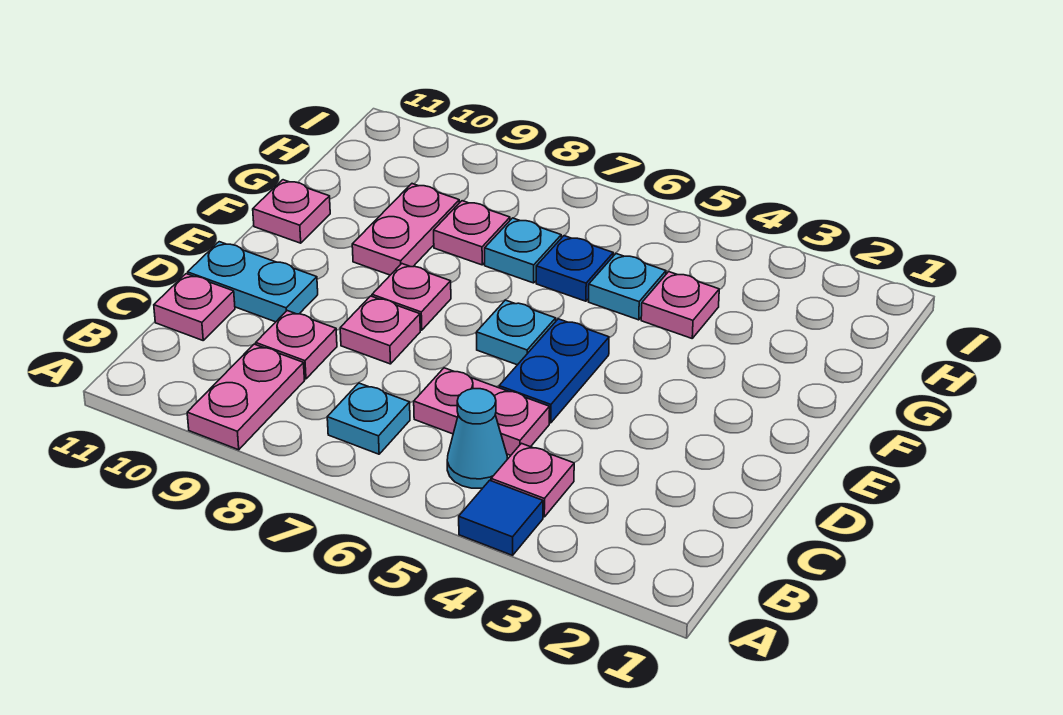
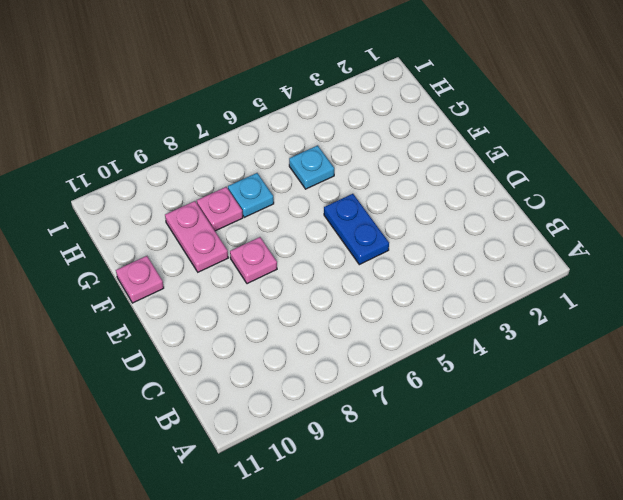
none -> blue 1x1 tile [459,480,543,555]
none -> pink 1x2 plate [187,344,304,450]
none -> pink 1x1 plate [491,443,574,517]

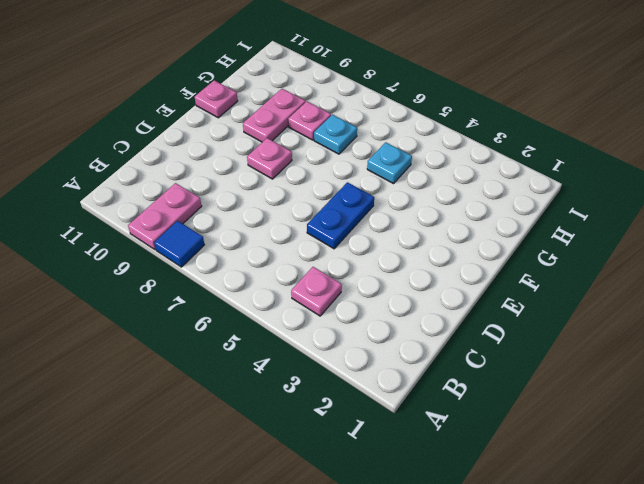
blue 1x1 tile [154,221,205,267] -> blue 1x1 tile moved to [459,480,543,555]
none -> cyan 1x1 cone [447,389,507,488]
none -> cyan 1x1 plate [327,383,410,454]
none -> pink 1x2 plate [414,368,550,455]

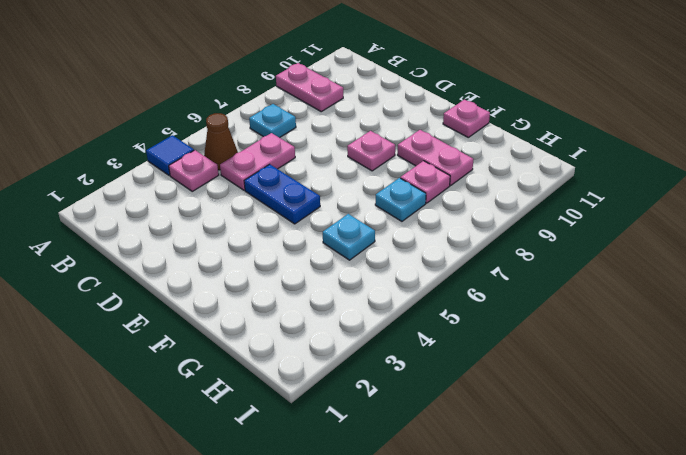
brown 1x1 cone [204,113,238,170] -> cyan 1x1 cone [447,389,507,488]
none -> pink 1x1 plate [256,311,337,379]
none -> pink 1x1 plate [154,274,235,340]
none -> pink 1x1 plate [340,296,420,364]

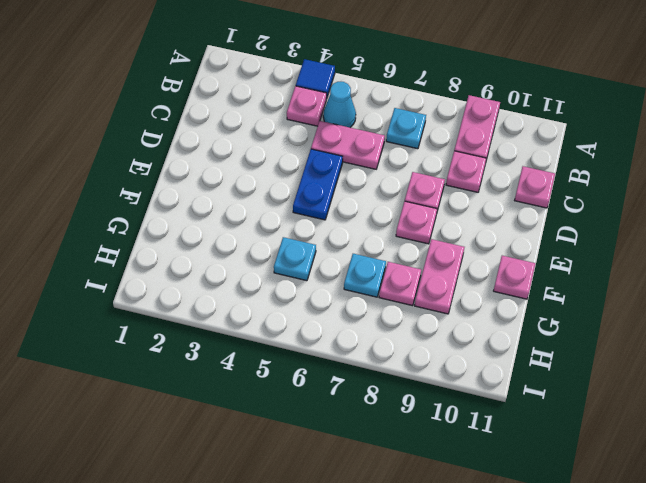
none -> cyan 1x2 plate [188,242,318,322]
none -> cyan 1x1 plate [476,300,556,365]
none -> pink 1x1 plate [641,272,719,338]

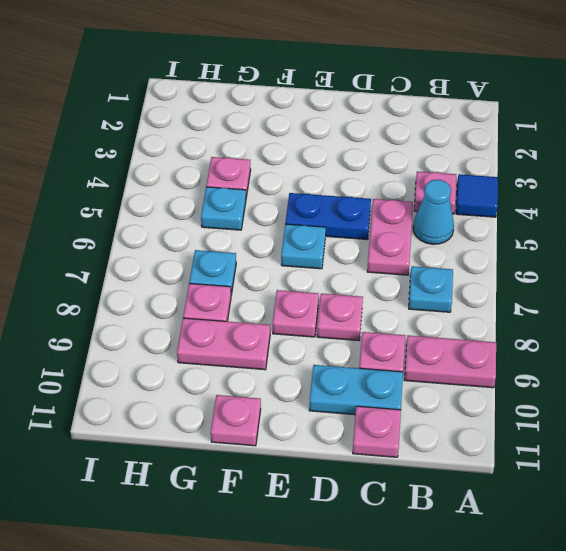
cyan 1x2 plate [309,365,403,415] -> cyan 1x2 plate turned to [188,242,318,322]
none -> blue 1x1 plate [536,236,613,301]

